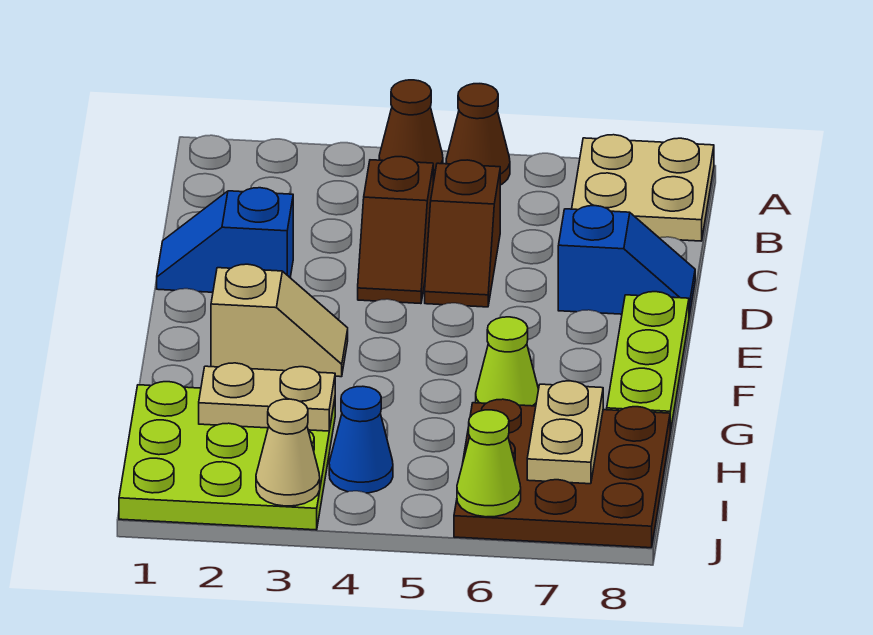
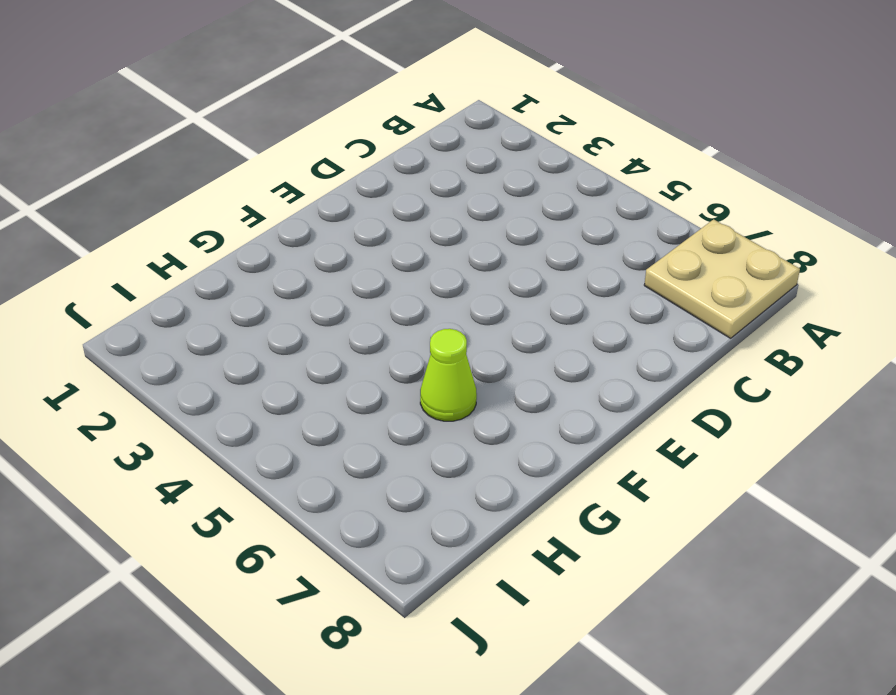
none -> brown 1x1 cone [379,80,443,181]
none -> brown 1x1 cone [446,84,510,185]
none -> brown 1x2 slope [358,157,433,304]

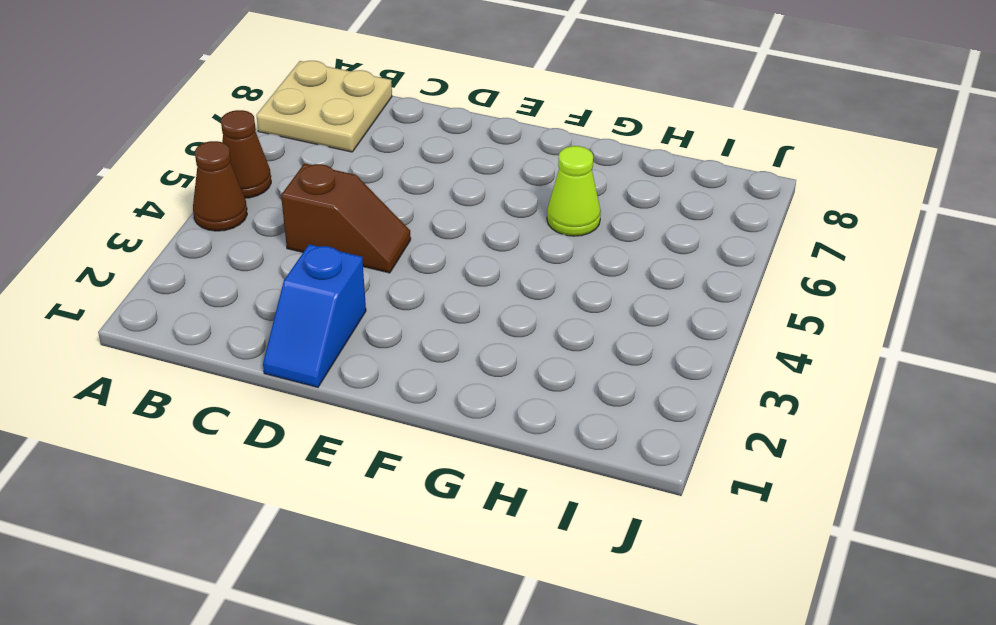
none -> brown 1x2 slope [425,160,500,307]
none -> blue 1x2 slope [558,206,695,316]
none -> lime 1x3 plate [607,292,689,432]

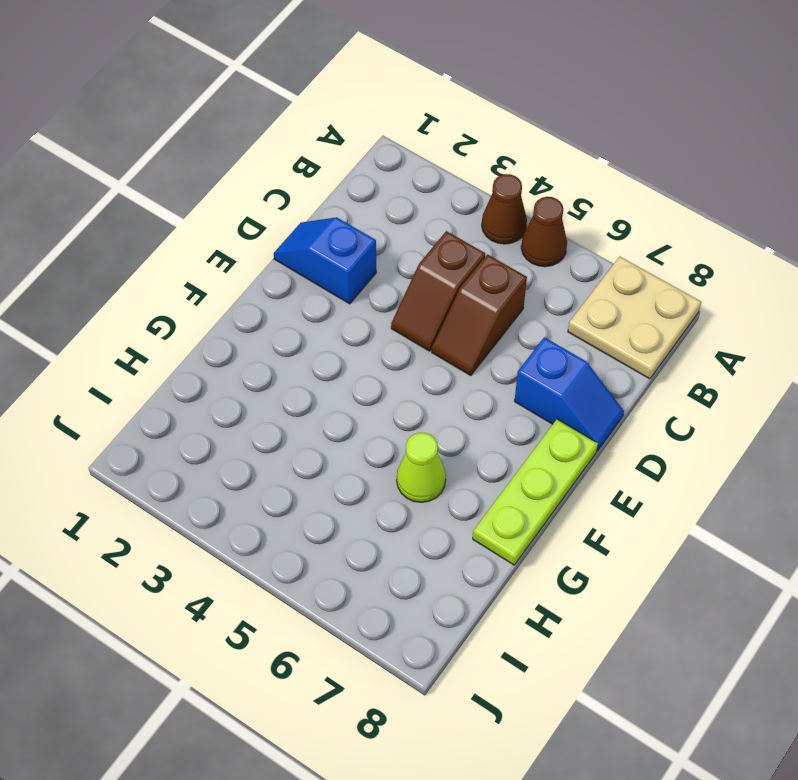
none -> tan 1x2 slope [211,264,348,377]
none -> lime 3x3 plate [119,382,335,530]
none -> brown 3x3 plate [454,399,670,548]

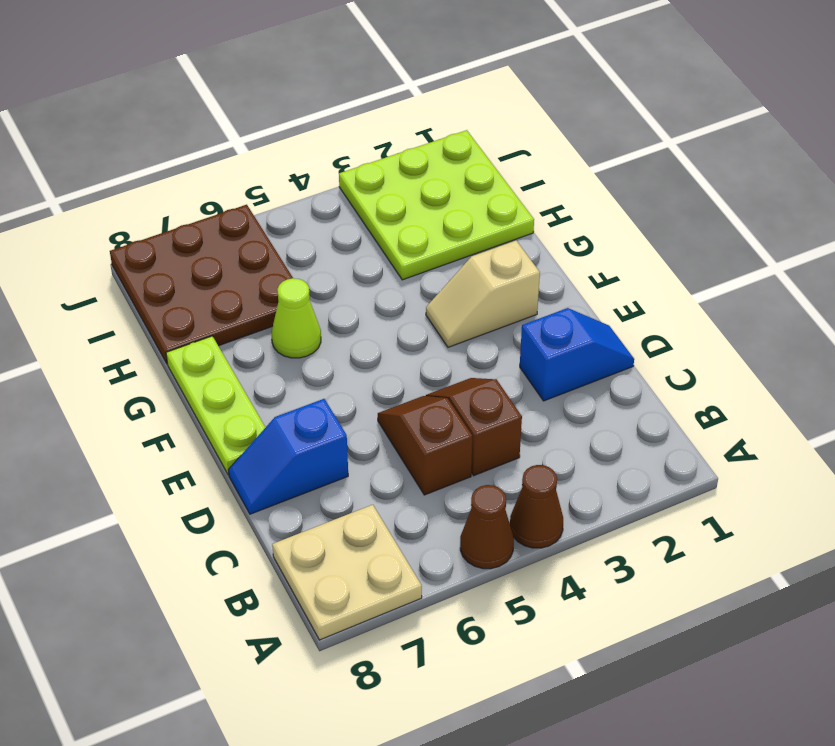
none -> blue 1x1 cone [329,386,393,493]
none -> tan 1x2 plate [199,363,335,431]
none -> tan 1x2 plate [527,381,603,484]

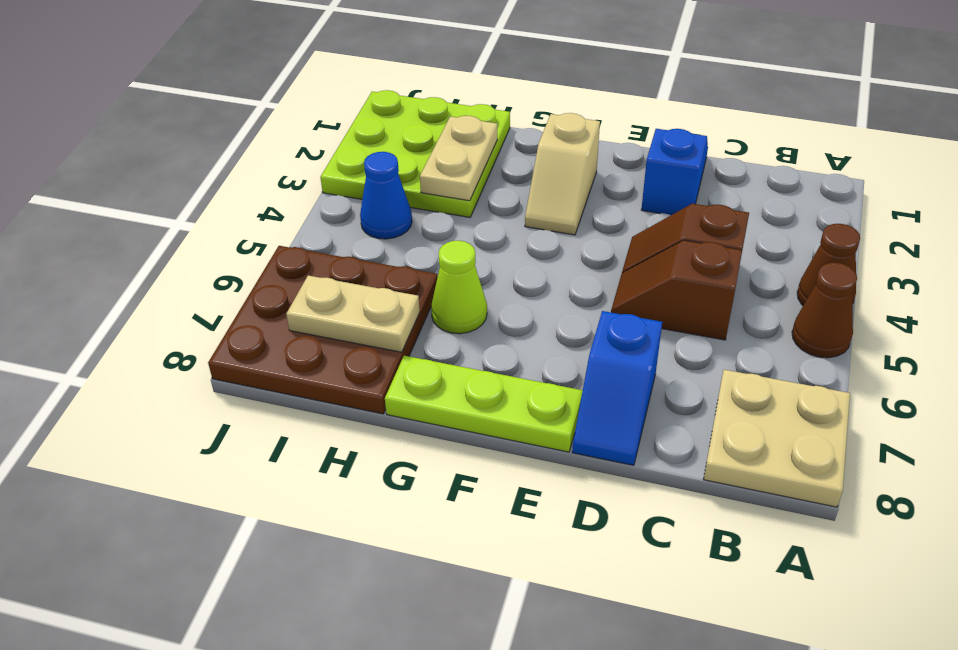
none -> tan 1x1 cone [256,399,320,506]
none -> lime 1x1 cone [457,410,521,517]

